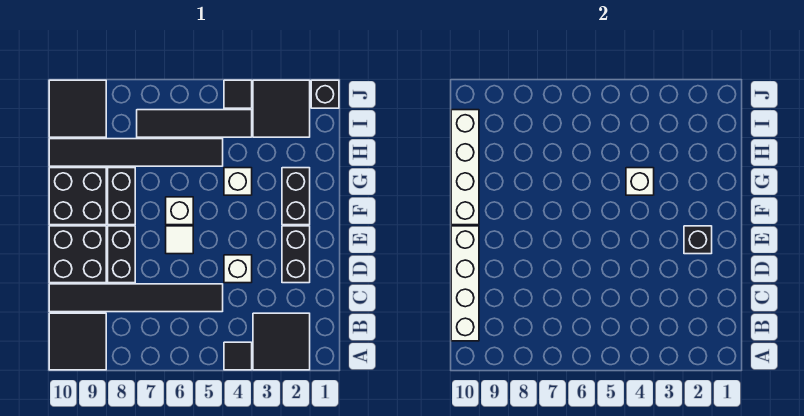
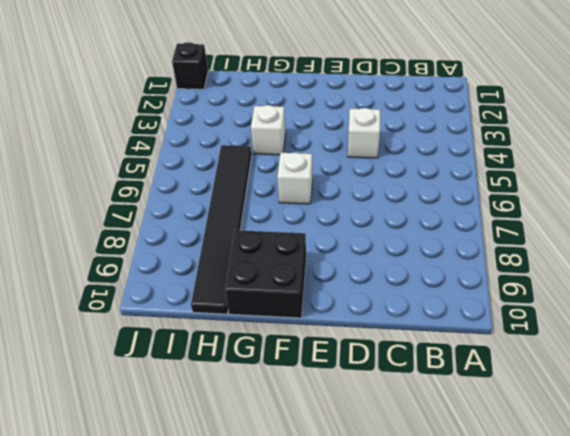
none -> black 2x2 tile [253,313,310,370]
none -> black 1x1 tile [224,342,252,370]
none -> black 2x2 tile [49,313,106,370]

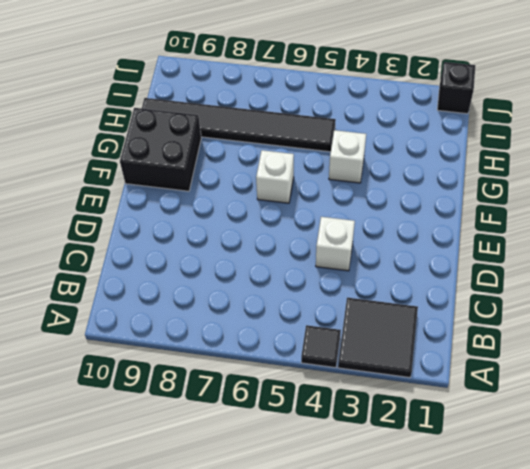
none -> black 2x2 tile [49,313,106,370]
none -> black 1x6 tile [49,284,223,312]
none -> black 1x2 brick [282,226,310,283]

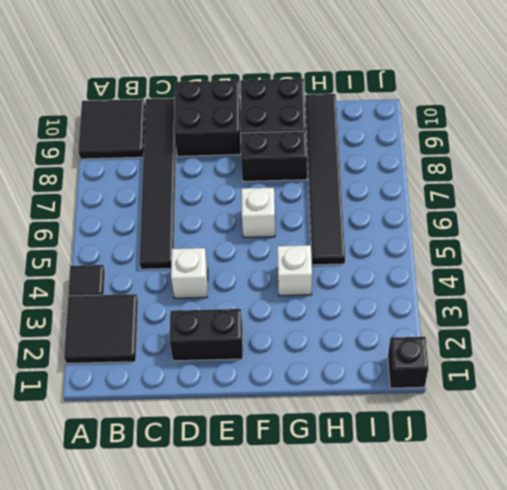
none -> black 1x2 brick [108,226,135,283]
none -> white 1x1 tile [166,226,193,254]
none -> black 1x2 brick [282,168,310,225]

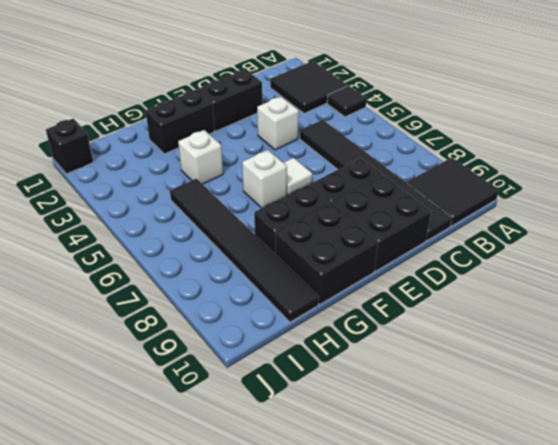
none -> black 2x2 tile [253,80,310,137]
none -> black 1x4 tile [137,110,252,137]
none -> black 2x2 tile [49,80,106,137]

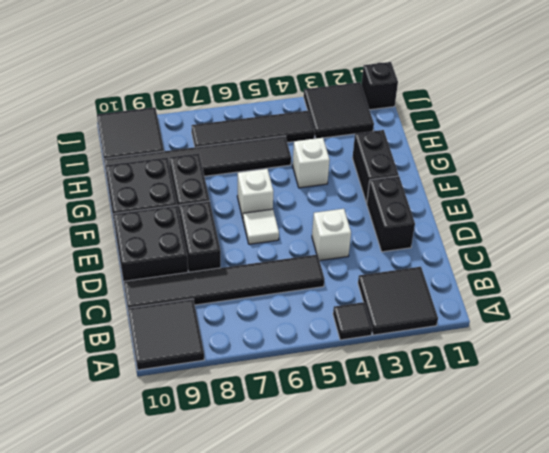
none -> black 1x1 tile [224,80,252,108]
none -> white 1x4 brick [451,226,479,341]
none -> black 1x1 brick [684,226,712,254]

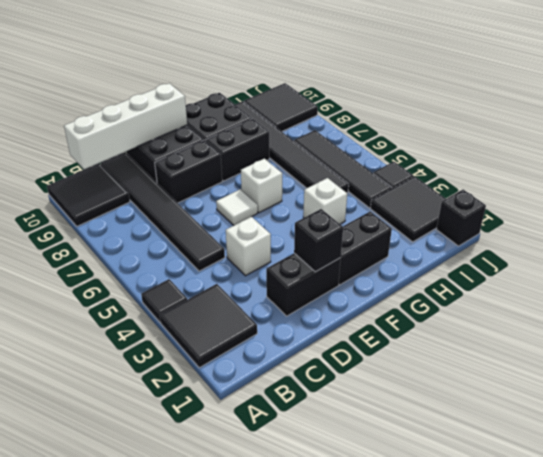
none -> white 1x4 brick [451,110,479,225]
none -> white 1x1 brick [626,168,654,195]

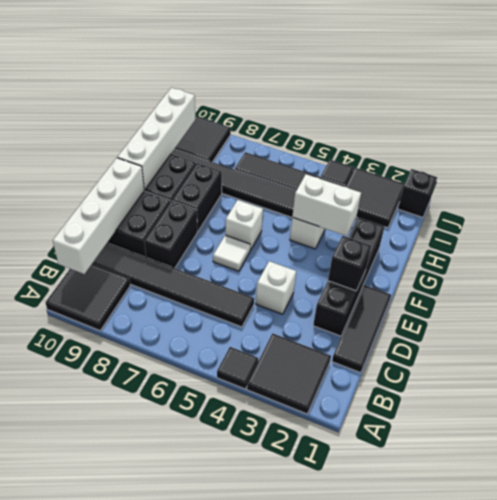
black 1x3 tile [332,285,391,373] -> none
white 1x2 brick [292,174,361,236] -> white 1x1 brick [626,168,654,195]

